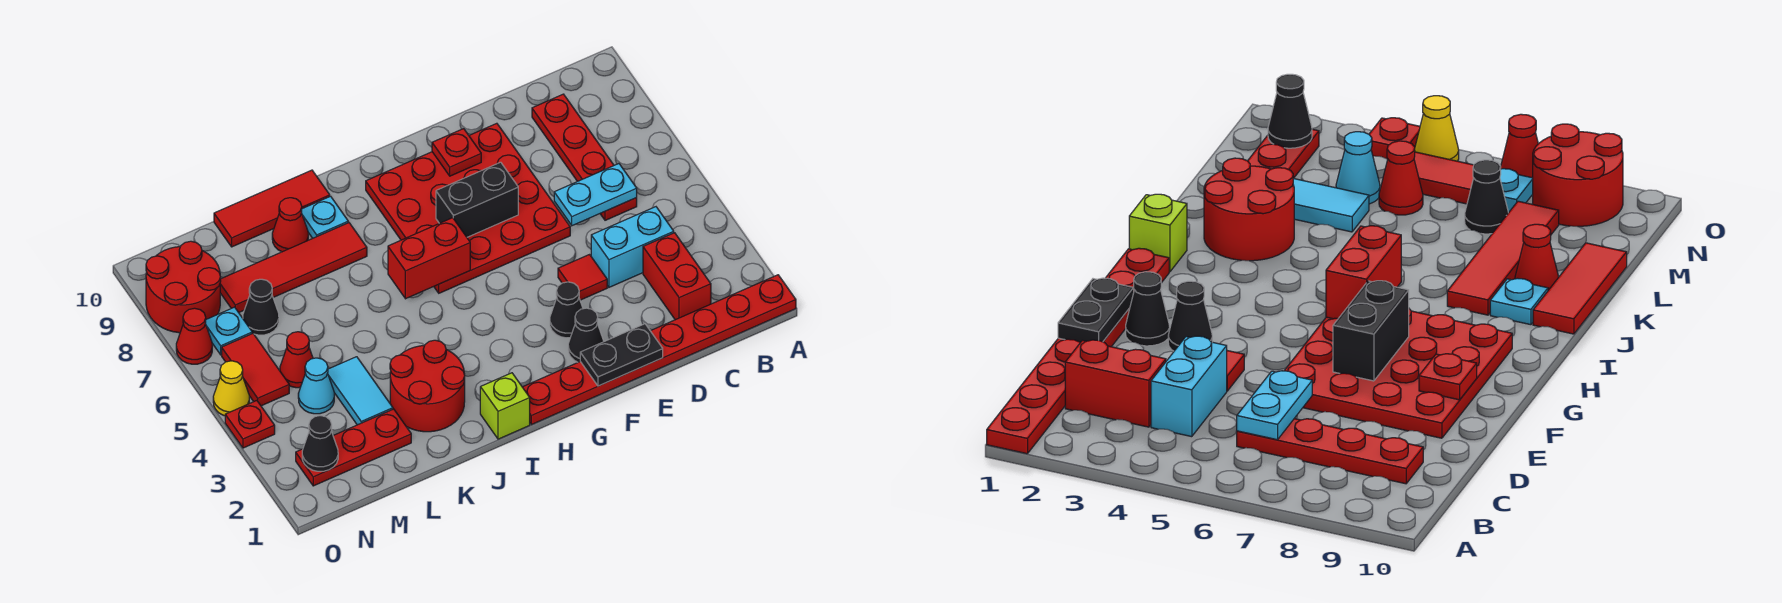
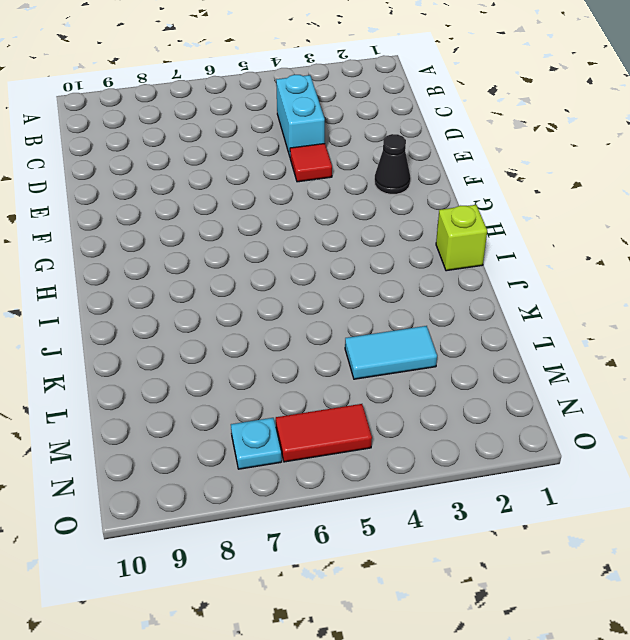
none -> red 1x8 plate [523,275,796,425]
none -> red 1x2 brick [643,233,711,320]
none -> red 1x4 plate [532,94,637,220]
none -> red 4x4 plate [366,123,570,293]

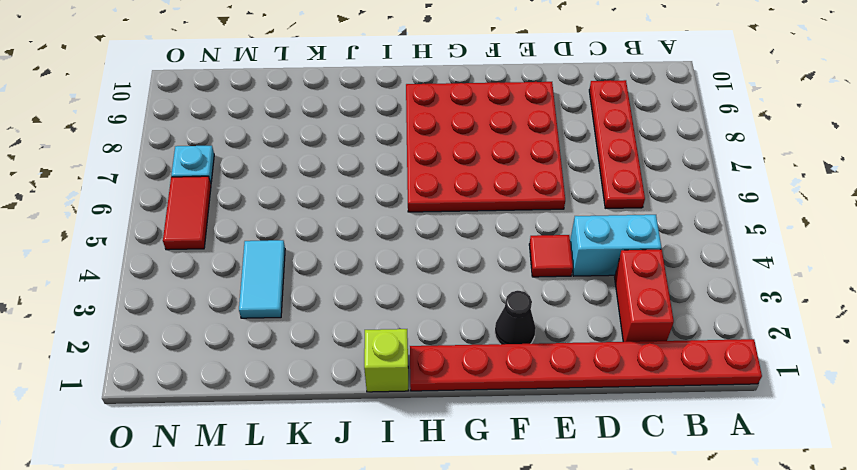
none -> black 1x1 cone [550,282,583,338]
none -> red 2x2 round brick [390,340,465,432]
none -> red 1x4 tile [220,223,367,313]
none -> cyan 1x1 plate [302,196,348,238]

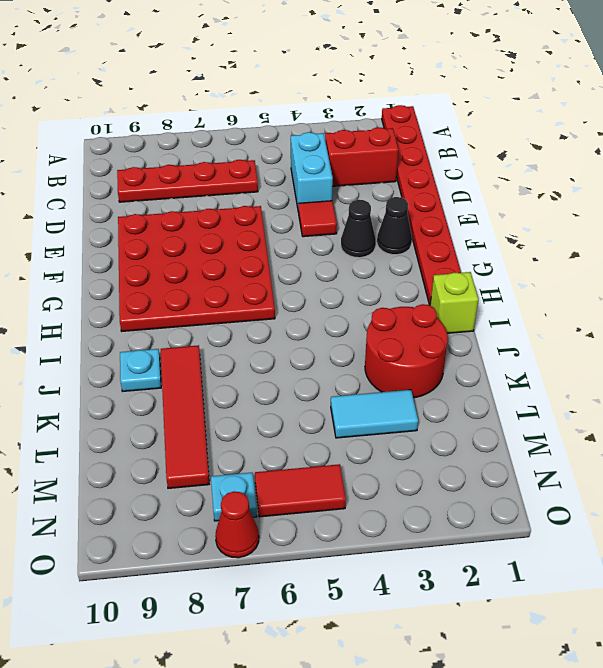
none -> red 1x3 tile [214,170,330,247]
none -> red 1x1 cone [272,198,308,252]
none -> red 1x3 plate [296,409,411,486]
none -> cyan 1x1 cone [298,358,334,414]

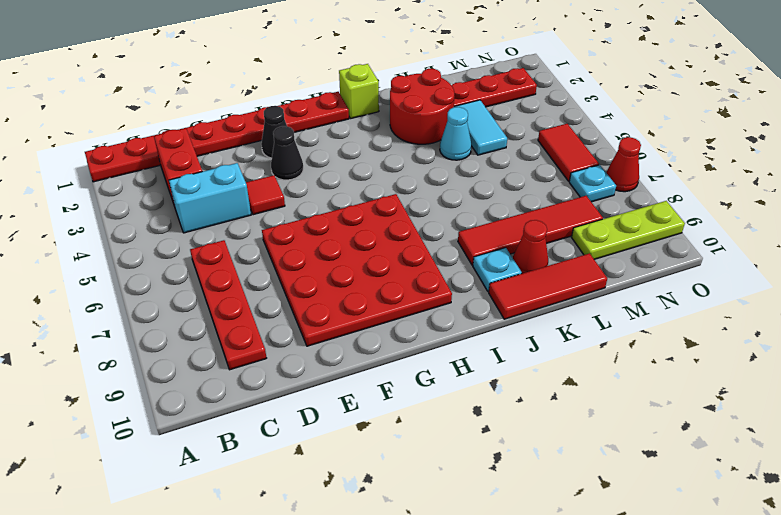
cyan 1x1 cone [440,107,471,160] -> cyan 1x1 cone moved to [298,358,334,414]
lime 1x3 plate [572,201,685,259] -> red 2x2 round brick [146,241,221,333]
none -> red 1x1 cone [280,332,313,388]
none -> black 1x1 cone [243,279,279,335]
none -> red 1x1 plate [225,401,275,448]
none -> yellow 1x1 cone [213,361,249,416]

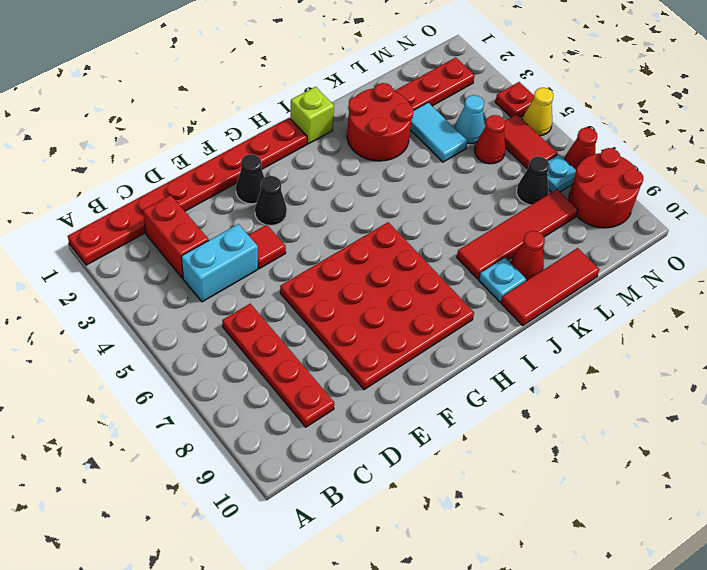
none -> cyan 1x2 plate [554,164,637,226]
none -> black 1x2 plate [580,324,663,386]
none -> black 1x2 brick [436,162,518,237]
none -> red 1x1 plate [432,129,481,176]

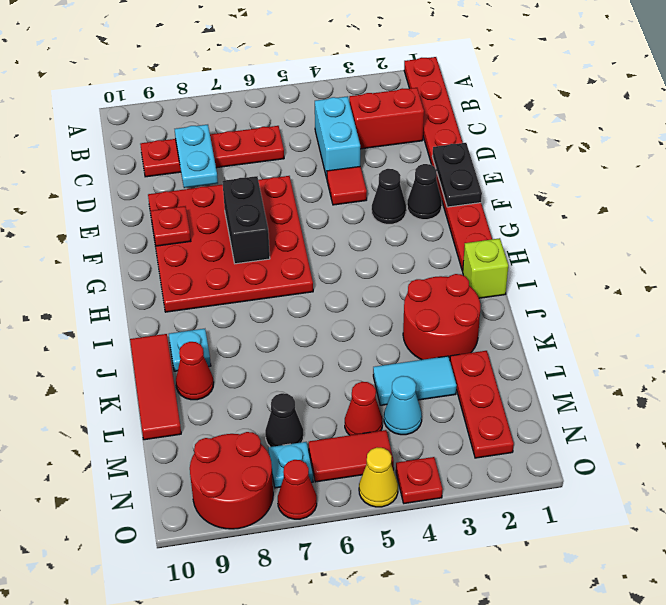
cyan 1x2 plate [175,125,218,188] -> cyan 1x2 plate moved to [554,164,637,226]
none -> red 1x4 tile [220,223,367,313]
none -> red 1x2 brick [388,218,470,299]
none -> black 1x1 cone [302,416,338,471]

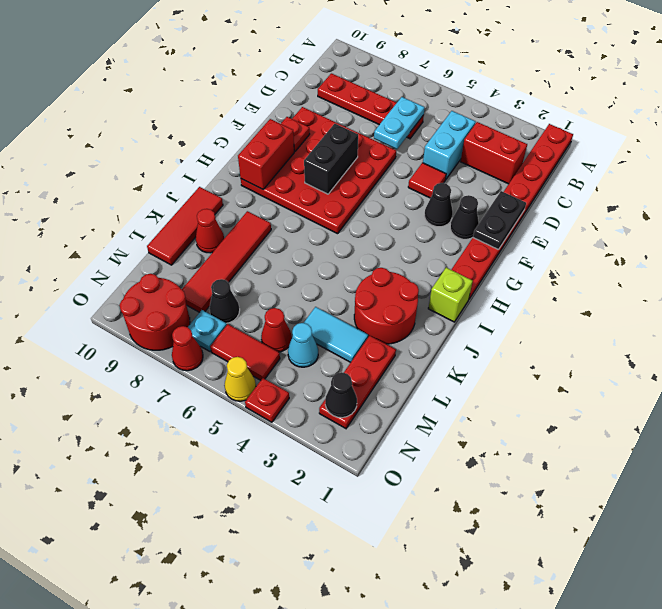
red 1x2 brick [238,119,294,190] -> red 1x2 brick moved to [388,218,470,299]
none -> cyan 1x1 plate [302,196,348,238]

